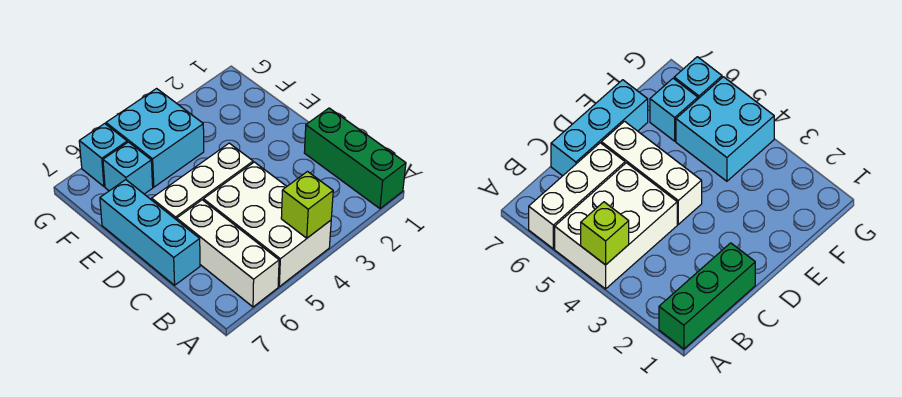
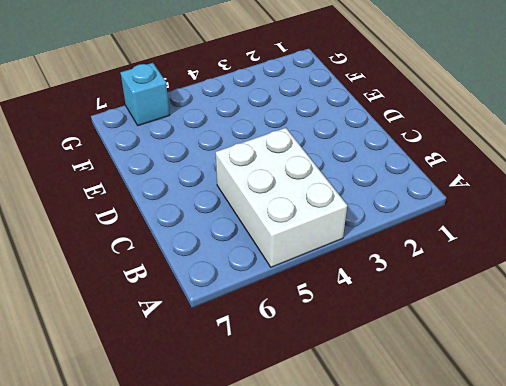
none -> green 1x3 brick [304,108,406,209]
none -> white 1x3 brick [177,200,279,307]

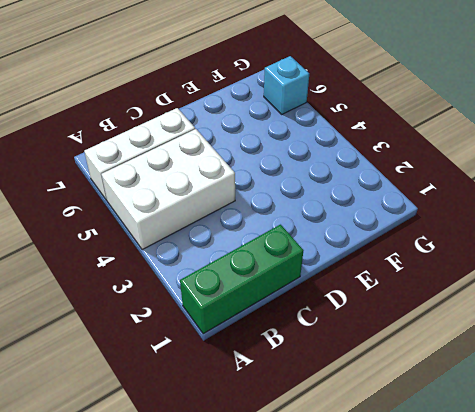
none -> cyan 1x3 brick [100,180,200,285]
none -> white 1x3 brick [152,143,253,220]

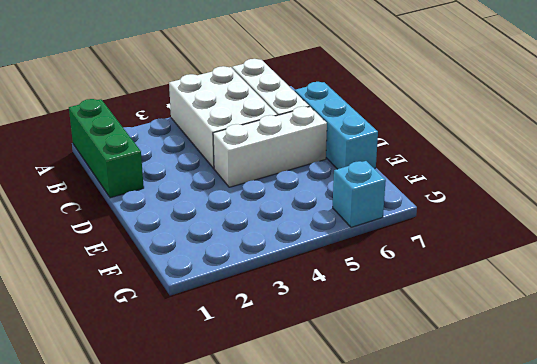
none -> cyan 2x2 brick [106,89,204,187]
none -> cyan 1x1 brick [103,142,153,194]

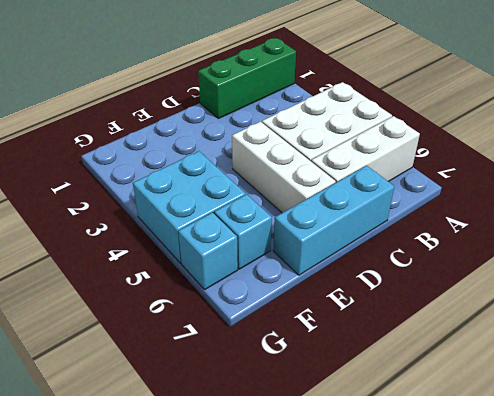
none -> lime 1x1 brick [281,172,333,238]

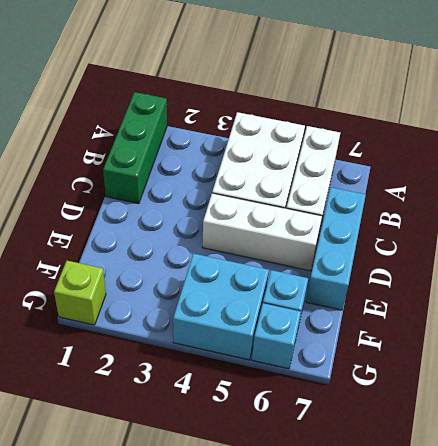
lime 1x1 brick [54,261,106,325] -> lime 1x1 brick moved to [281,172,333,238]

